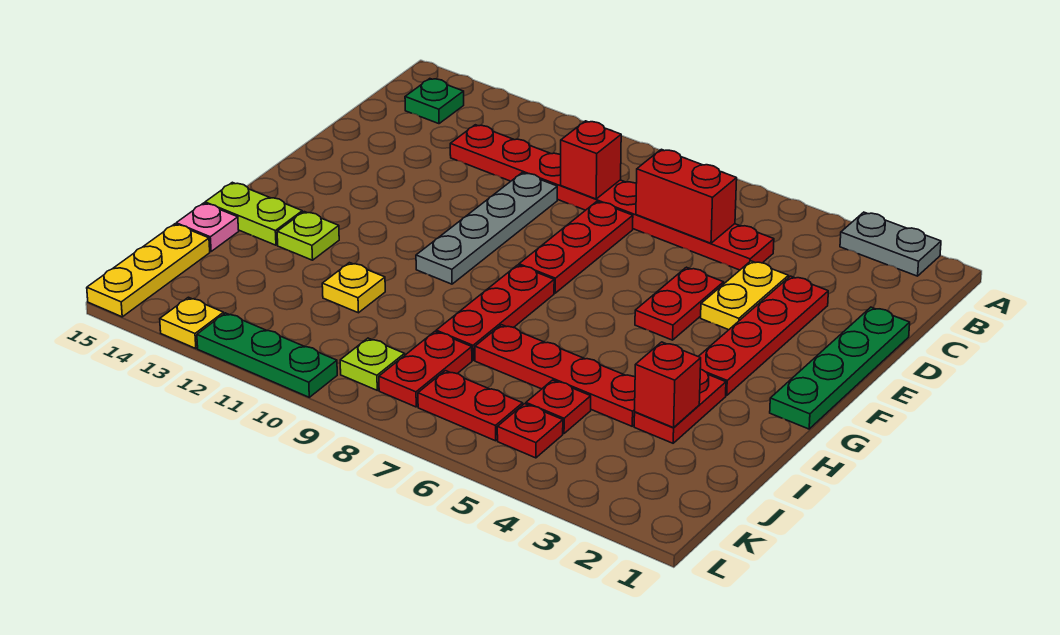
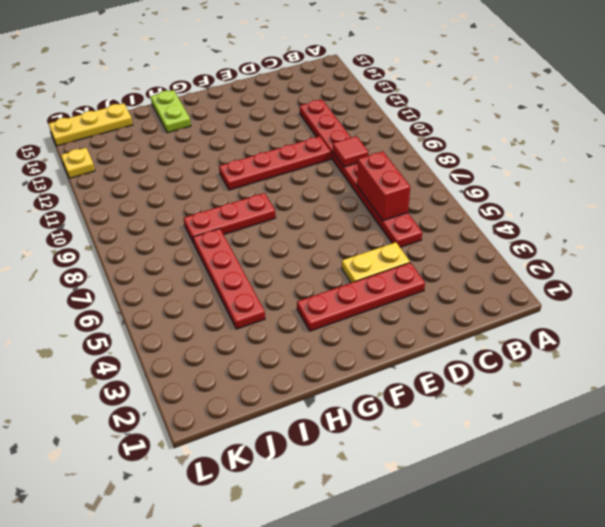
red 1x1 tile [333,136,368,167] -> red 1x1 brick [561,121,621,199]
red 1x4 plate [219,136,331,190] -> grey 1x4 plate [416,173,557,284]
none -> grey 1x2 plate [840,212,941,276]
none -> green 1x1 plate [405,79,464,124]
none -> green 1x4 plate [770,307,910,429]

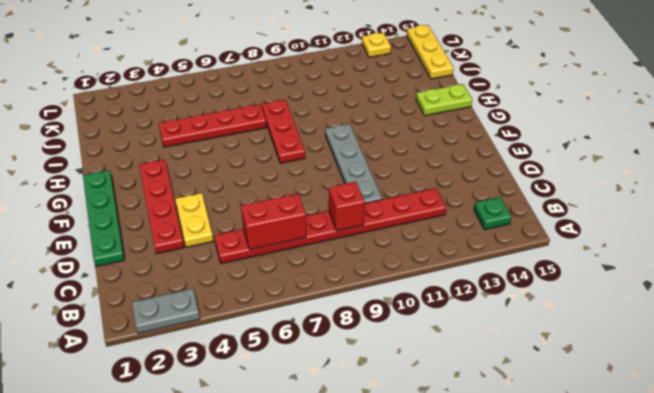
none -> red 1x3 plate [519,202,633,293]
none -> red 1x2 plate [635,267,724,340]
none -> red 1x2 plate [634,369,726,443]

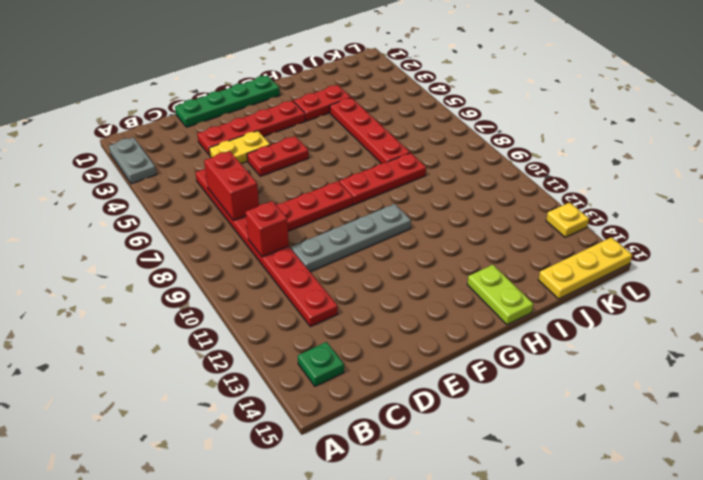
none -> lime 1x1 plate [277,212,339,260]
none -> yellow 1x1 plate [322,263,385,313]
none -> pink 1x1 plate [176,203,239,251]

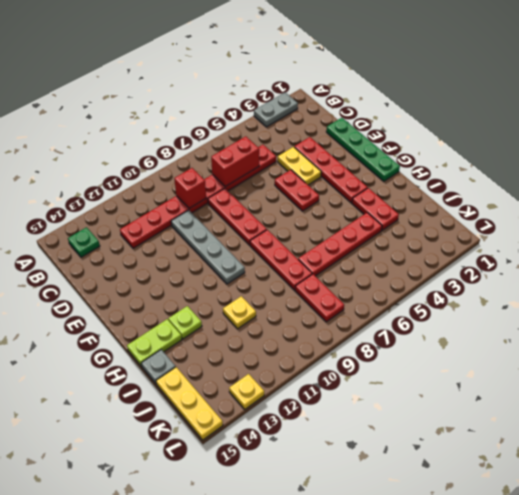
grey 1x1 plate [141,350,176,384] -> pink 1x1 plate [176,203,239,251]
none -> red 1x1 plate [526,380,591,433]
none -> red 1x1 plate [497,404,563,458]
none -> red 1x2 plate [418,371,523,441]

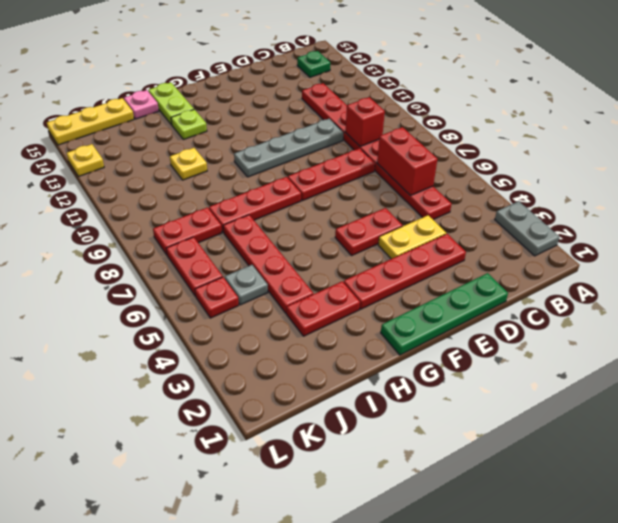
grey 1x1 plate [225,265,268,305] -> red 1x1 plate [526,380,591,433]
none -> lime 1x1 plate [340,338,405,390]
none -> green 1x3 plate [197,313,337,397]
none -> red 1x1 brick [635,342,701,428]

